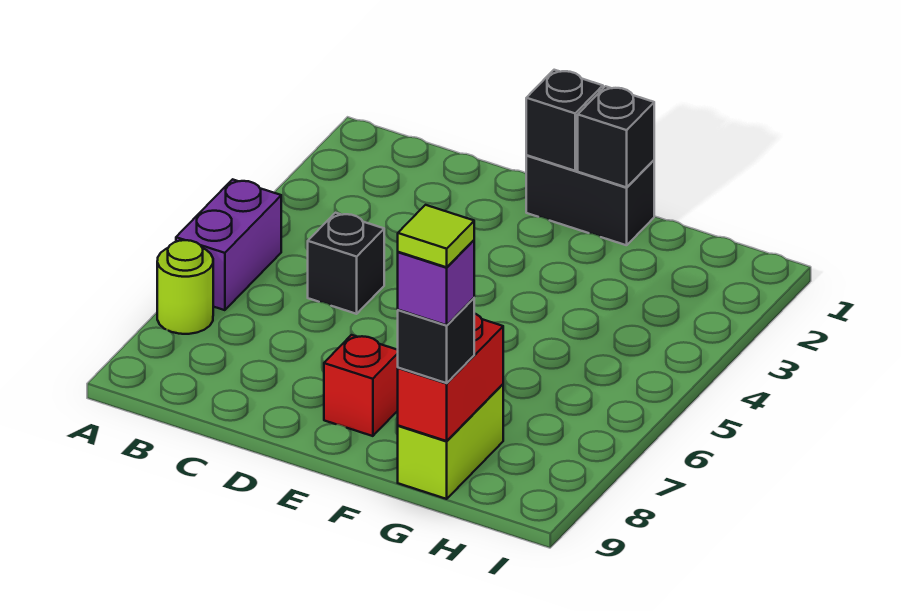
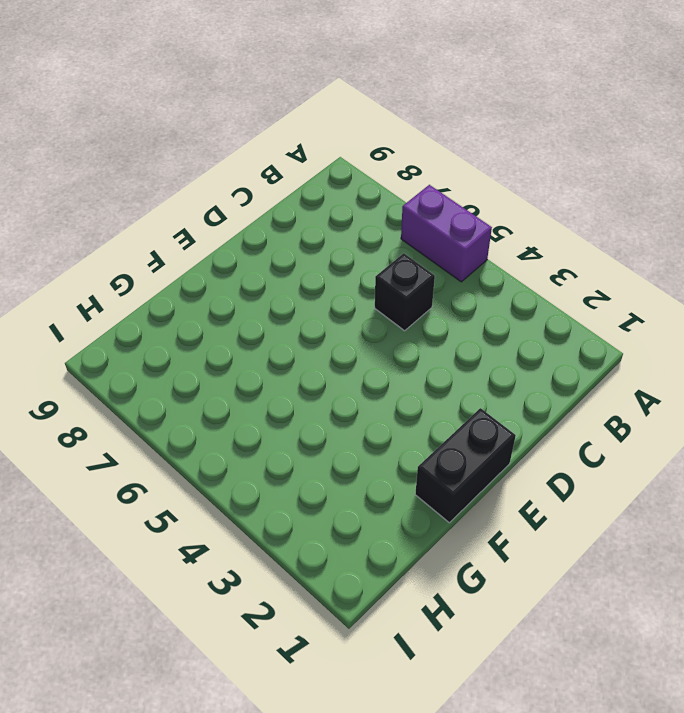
none -> lime 1x1 round brick [157,240,213,334]
none -> red 1x1 brick [324,335,398,436]
none -> lime 1x2 brick [398,384,503,499]

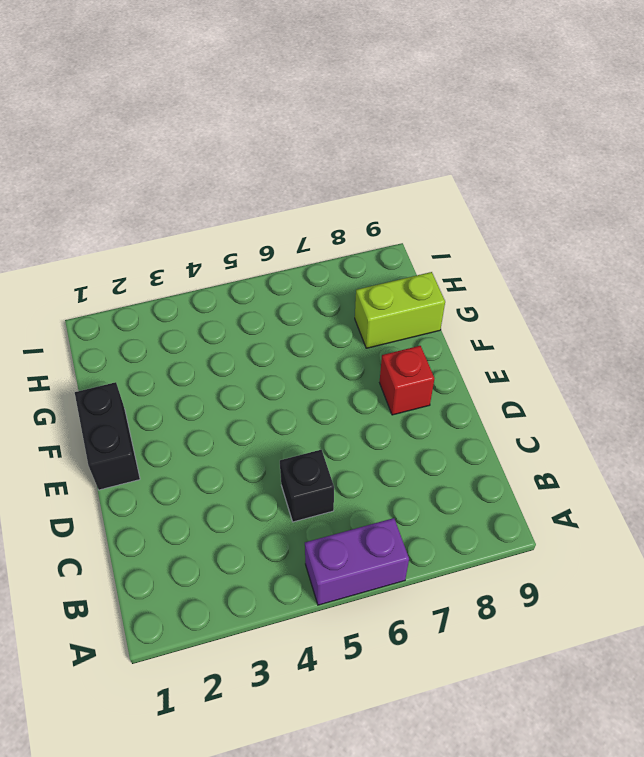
none -> lime 1x1 round brick [157,240,213,334]
none -> black 1x1 brick [526,70,603,171]
none -> black 1x1 brick [578,86,654,187]

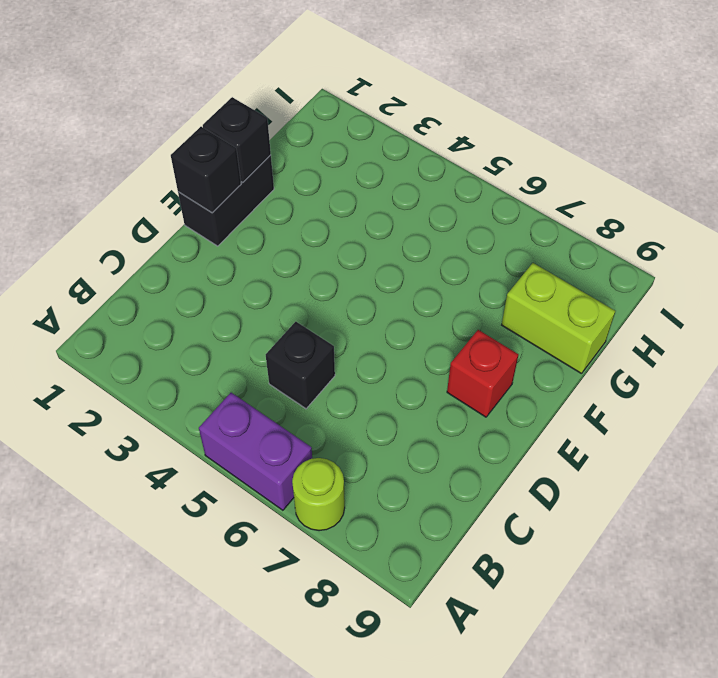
none -> red 1x2 brick [398,314,503,441]
none -> black 1x1 brick [398,298,474,383]
none -> purple 1x1 brick [398,240,474,325]

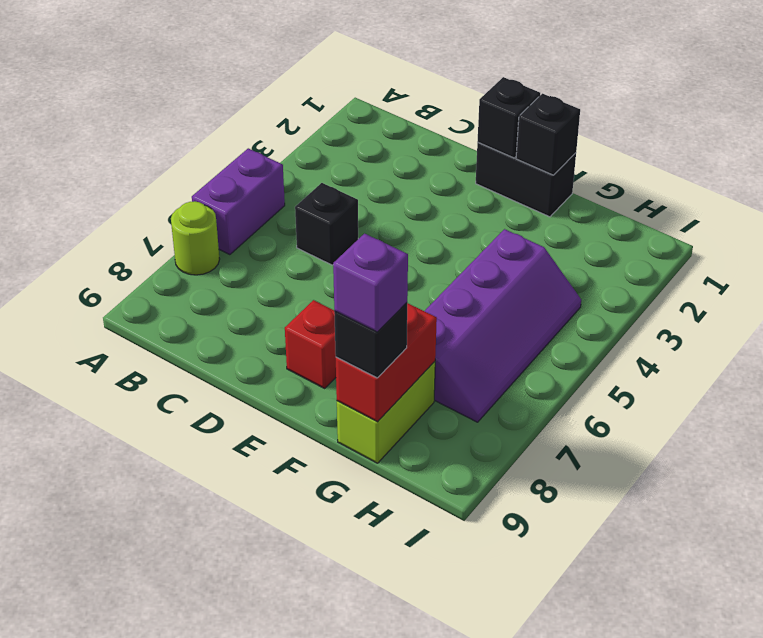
purple 2x4 slope [425,229,581,422] -> none
none -> lime 1x1 tile [398,205,474,267]

